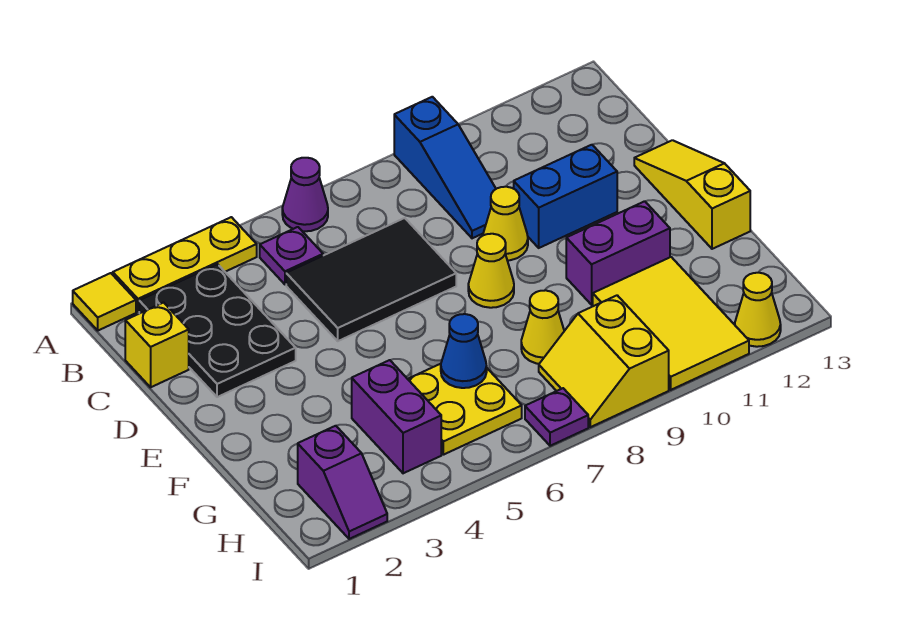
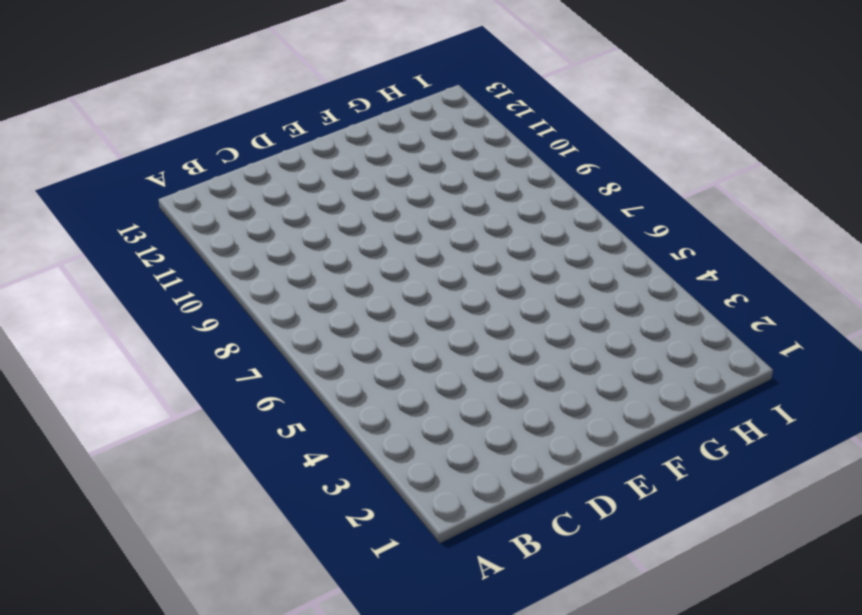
none -> yellow 1x1 tile [73,273,136,330]
none -> yellow 1x3 plate [113,217,257,312]
none -> purple 1x1 cone [282,158,328,231]

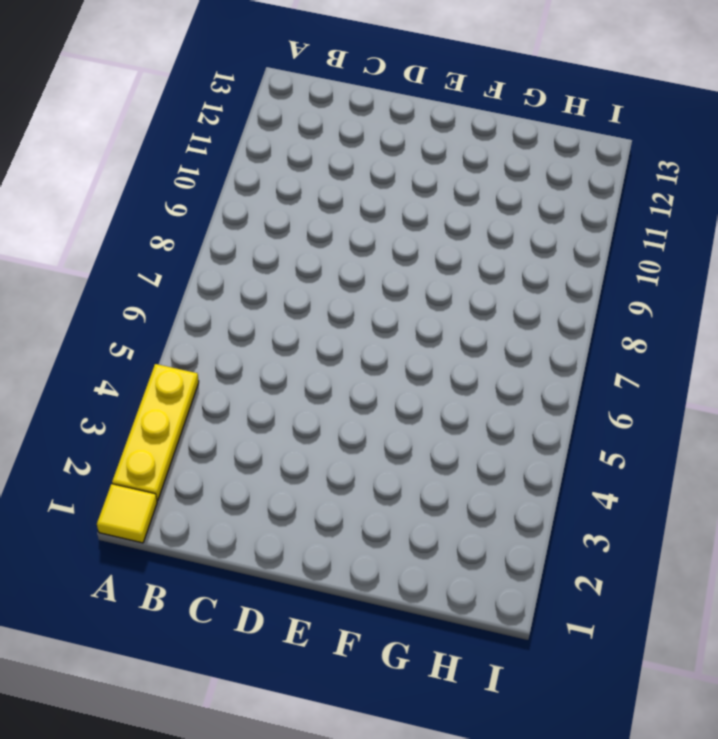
none -> purple 1x1 cone [282,158,328,231]
none -> blue 1x3 slope [394,97,496,238]
none -> black 2x3 plate [139,264,296,397]

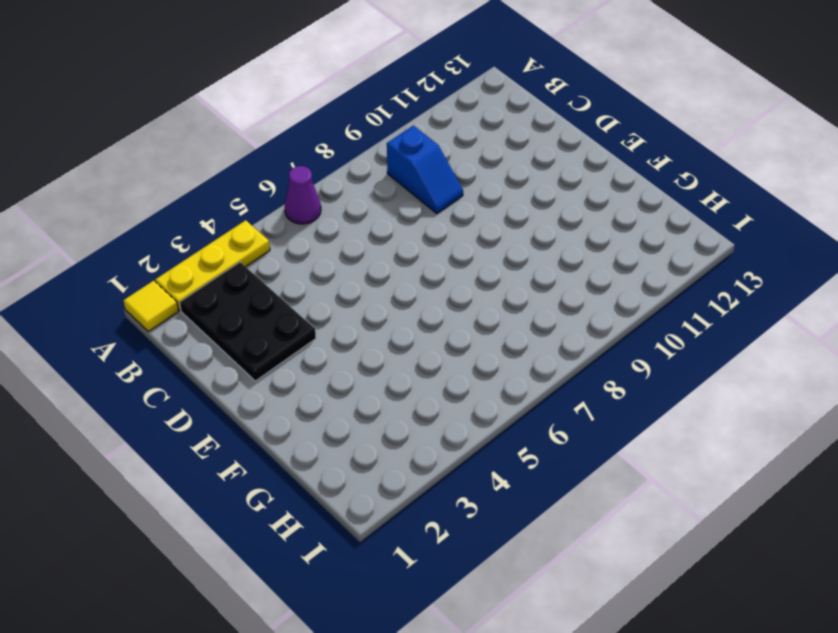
blue 1x2 slope [387,126,463,214] -> blue 1x3 slope [394,97,496,238]
none -> purple 1x1 plate [260,227,323,284]
none -> yellow 1x1 brick [125,303,189,387]
none -> black 2x3 tile [286,218,456,341]

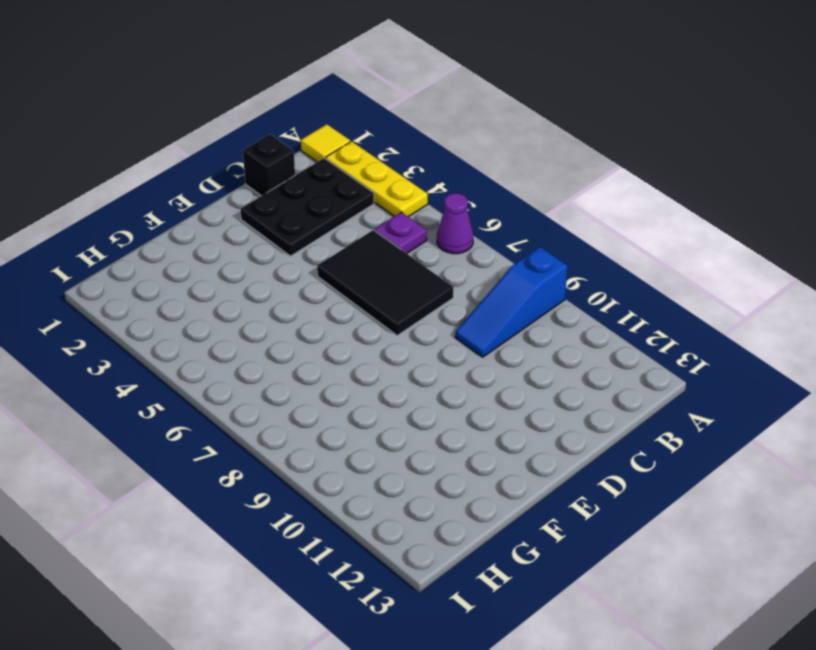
black 1x1 brick [243,134,295,196] -> yellow 1x1 brick [125,303,189,387]
none -> yellow 1x1 cone [483,187,528,260]
none -> blue 1x2 brick [514,145,617,248]
none -> yellow 1x3 slope [634,140,750,249]

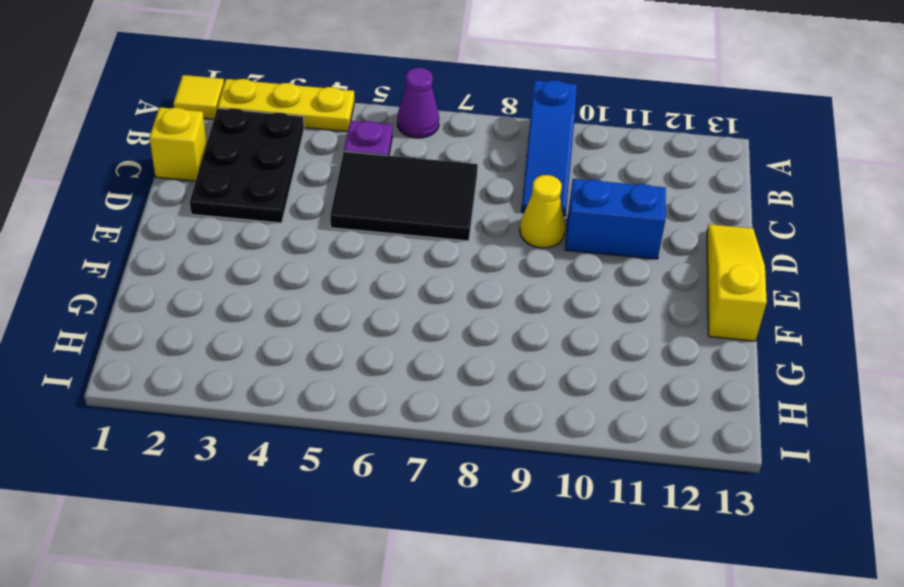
none -> yellow 1x1 cone [468,234,514,308]
none -> purple 1x2 brick [566,201,670,305]
none -> purple 1x2 brick [352,360,441,473]

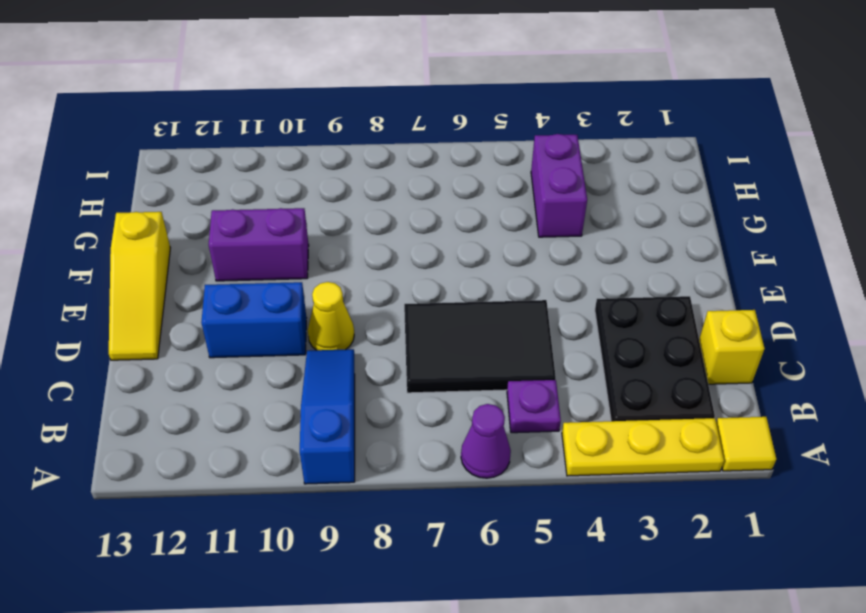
none -> yellow 1x1 cone [468,234,514,308]
none -> yellow 2x2 plate [408,364,522,455]
none -> yellow 1x1 cone [521,290,564,364]

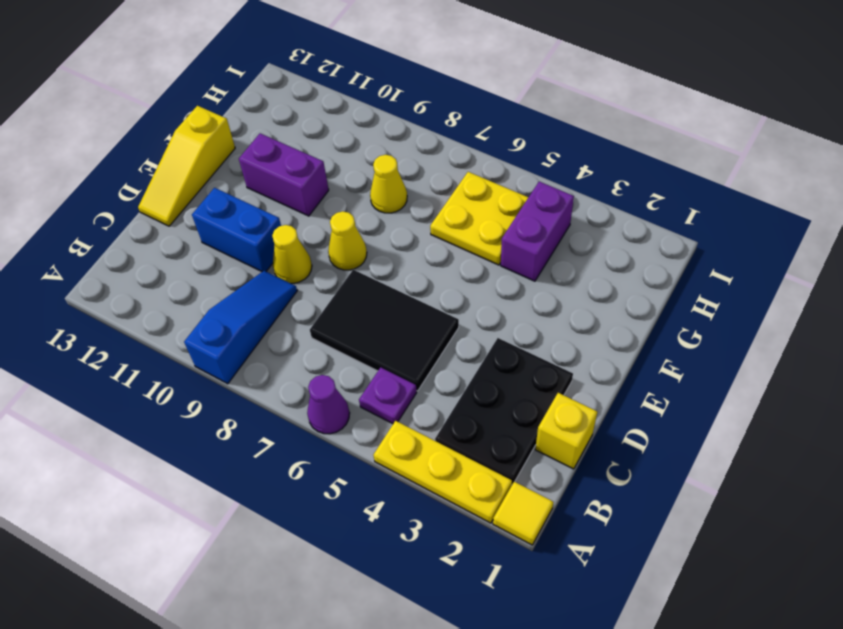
none -> yellow 2x3 tile [593,257,749,390]
none -> purple 1x2 slope [298,426,387,539]
none -> yellow 2x2 slope [539,295,669,427]

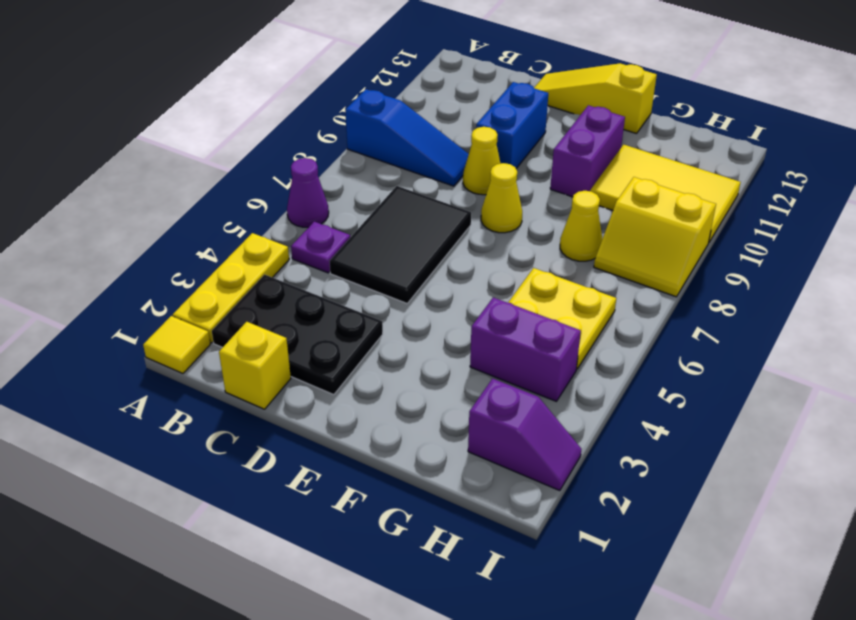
none -> purple 1x1 plate [525,388,588,446]
none -> yellow 1x1 cone [735,273,781,347]
none -> blue 1x1 cone [441,314,487,388]

